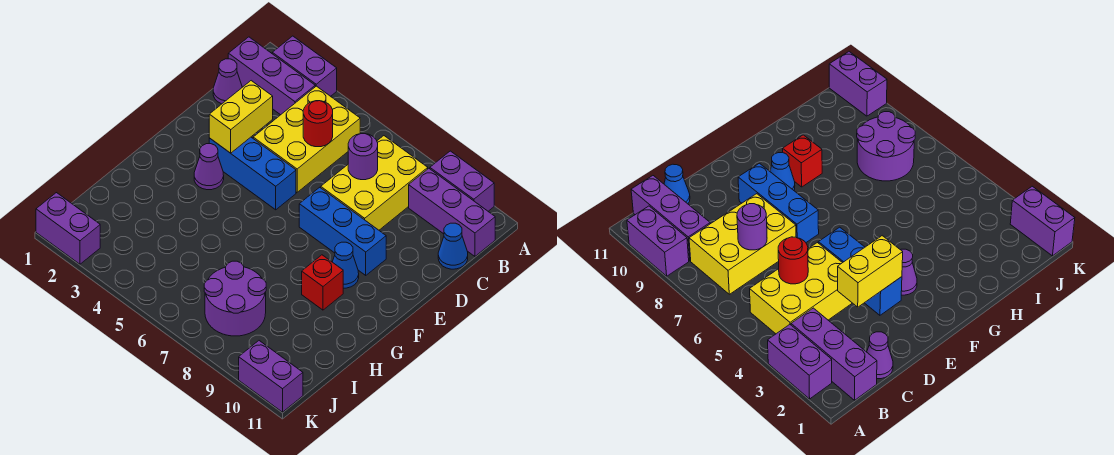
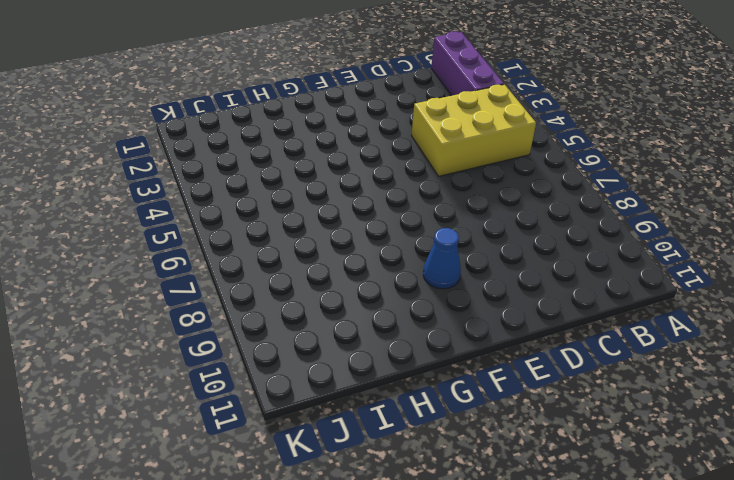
none -> purple 1x2 brick [272,36,337,96]
none -> purple 1x2 brick [430,151,494,211]
none -> yellow 2x3 brick [321,136,428,230]

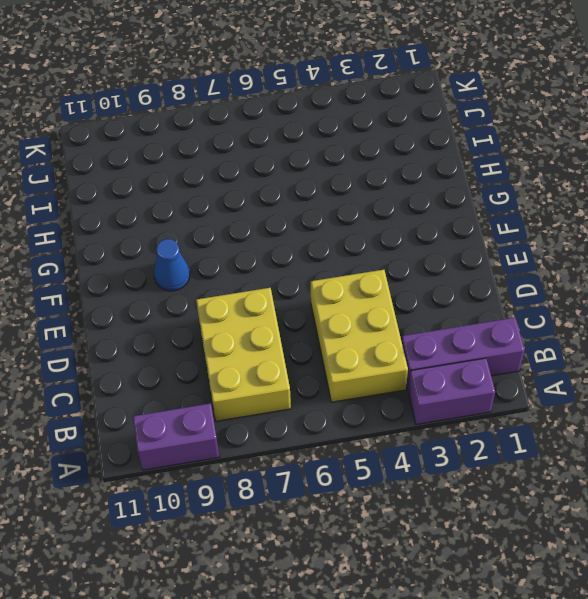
none -> purple 1x3 brick [409,168,495,256]
none -> purple 1x1 cone [213,59,242,104]
none -> blue 1x1 cone [438,223,468,269]

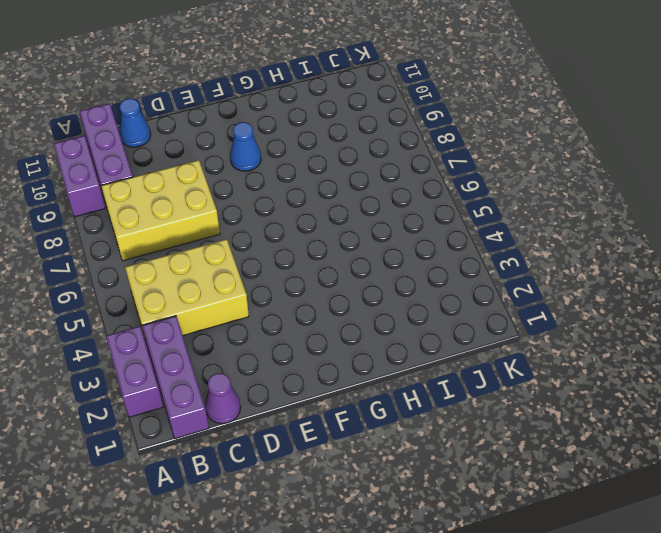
none -> blue 1x3 brick [209,137,296,210]
none -> blue 1x3 brick [299,187,386,275]
none -> purple 1x1 cone [194,144,224,190]

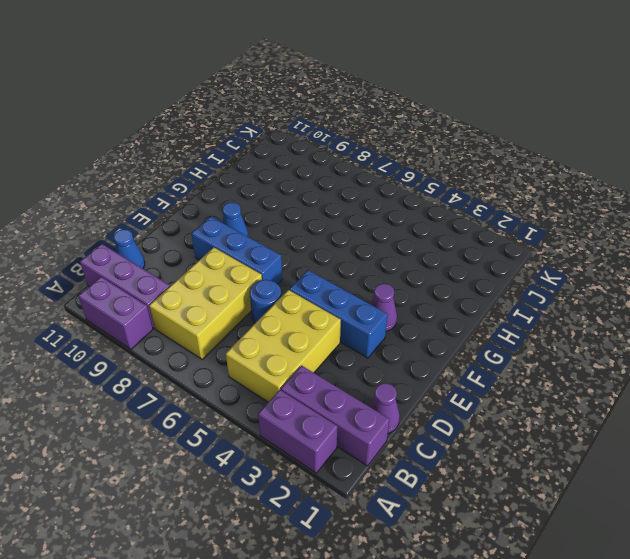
blue 1x1 round brick [250,280,281,323] -> none
none -> red 1x1 brick [302,255,343,310]
none -> purple 2x2 round brick [204,261,266,336]
none -> purple 1x2 brick [36,193,100,264]

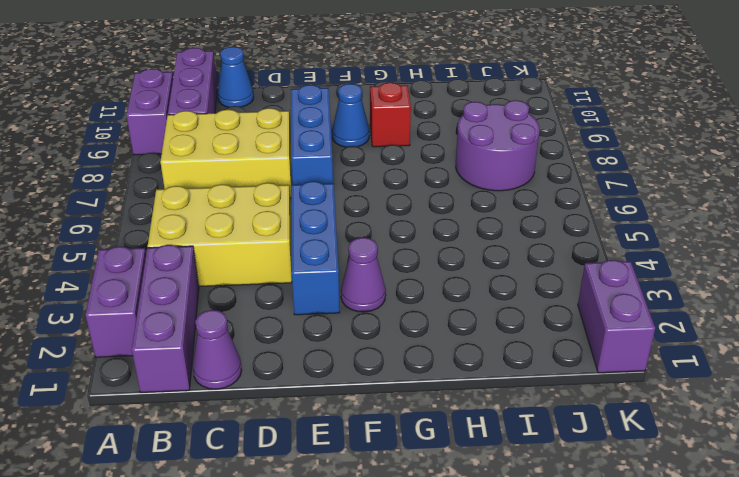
none -> purple 1x2 brick [239,341,303,412]
none -> red 1x1 round brick [303,101,333,147]
none -> purple 1x1 round brick [348,134,378,180]

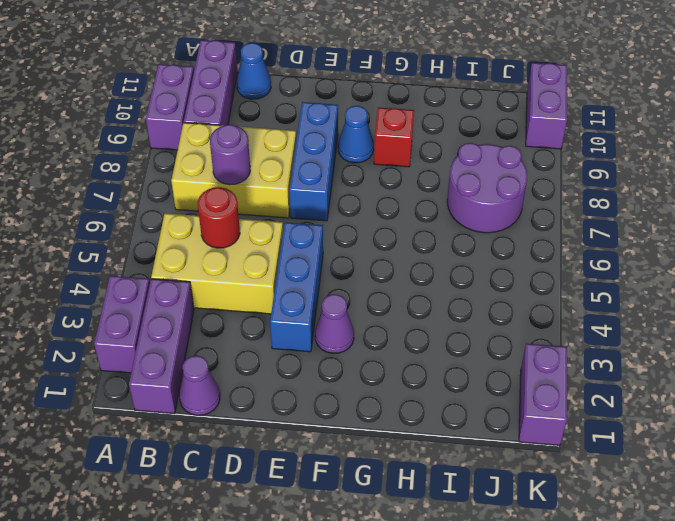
none -> yellow 1x2 brick [209,81,273,153]

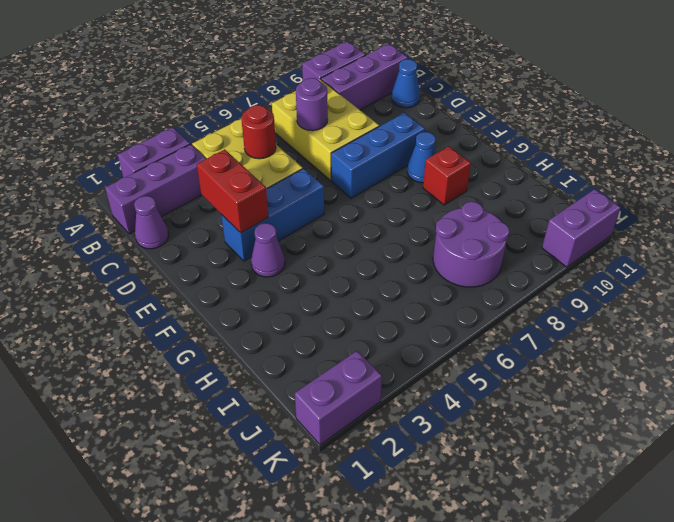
red 1x2 brick [197,149,268,233] -> yellow 1x2 brick [209,81,273,153]

